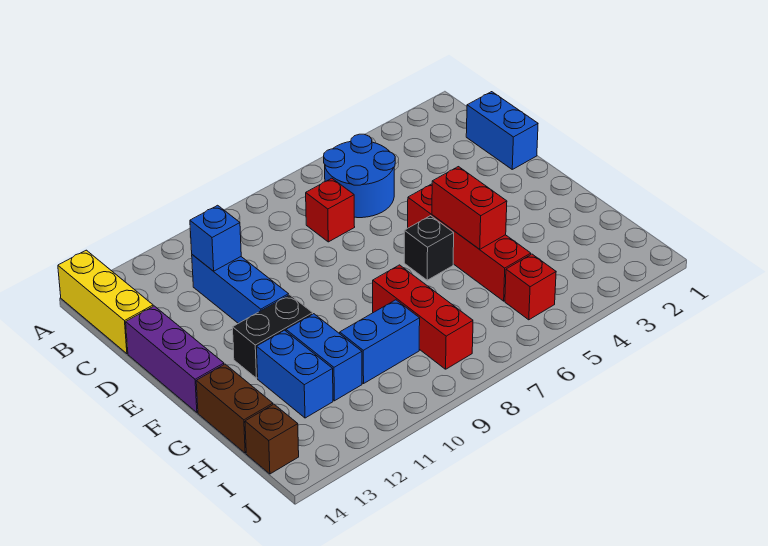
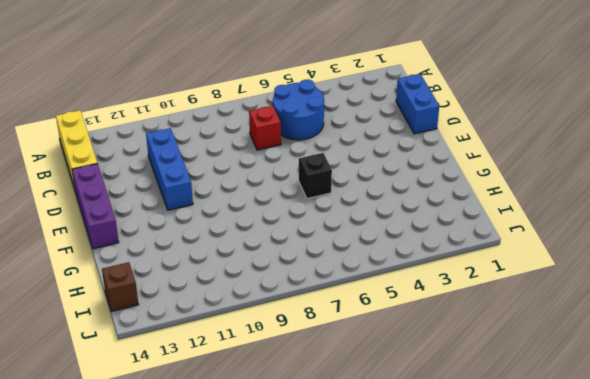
none -> red 1x4 brick [408,184,531,301]
none -> black 1x2 brick [233,295,313,378]
none -> red 1x3 brick [373,265,473,369]

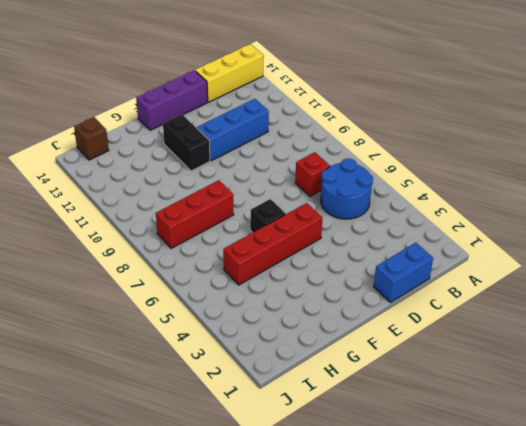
none -> blue 1x2 brick [286,314,362,401]
none -> blue 1x2 brick [257,330,333,418]
none -> brown 1x2 brick [196,364,273,453]

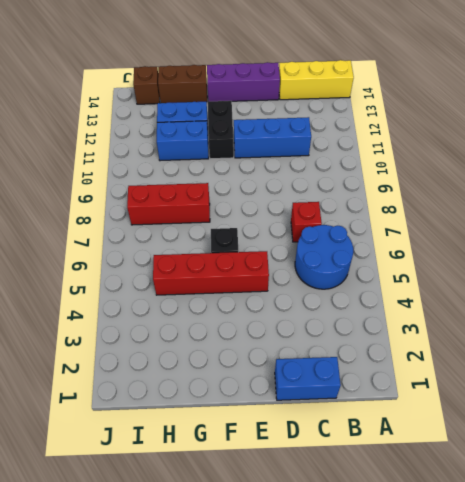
none -> blue 1x2 brick [340,300,420,384]
none -> red 1x1 brick [505,254,556,320]
none -> blue 1x1 brick [190,205,241,271]

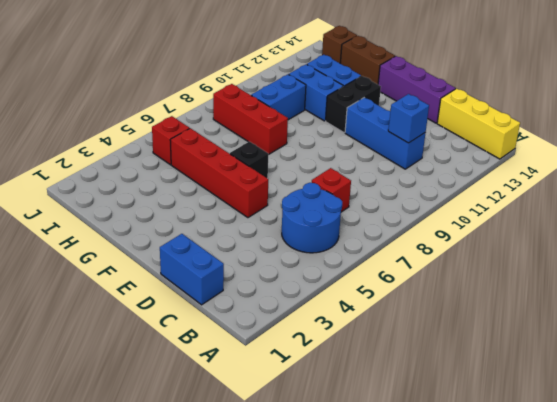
none -> red 1x2 brick [432,167,507,249]

